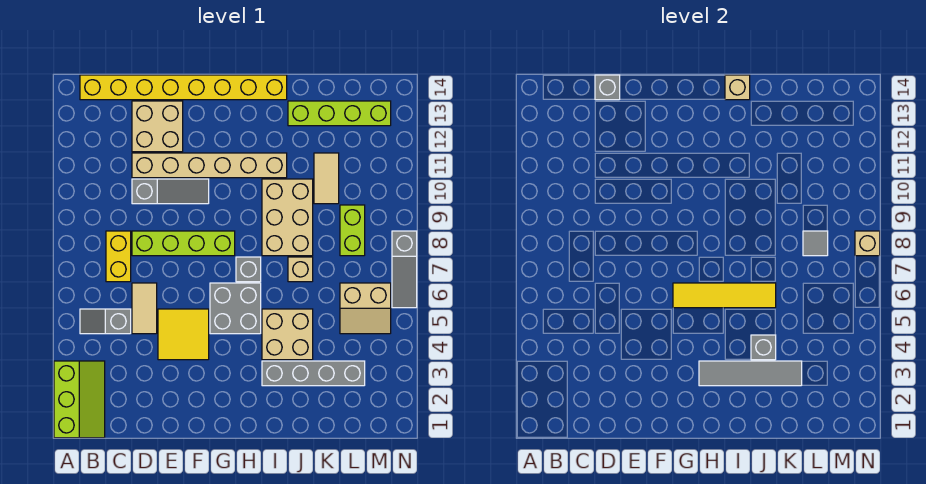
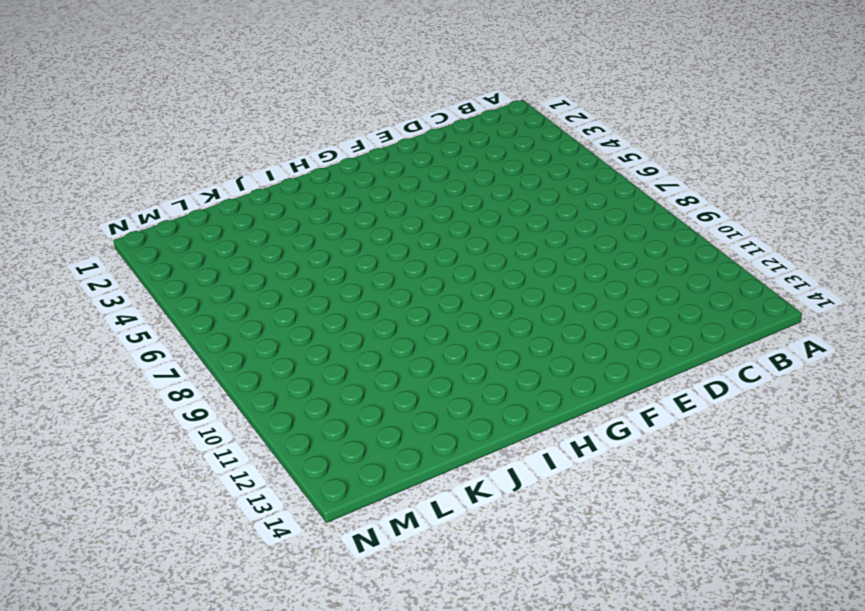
none -> lime 2x3 slope [54,361,105,438]
none -> grey 1x2 slope [80,309,131,334]
none -> yellow 1x8 brick [80,75,287,100]

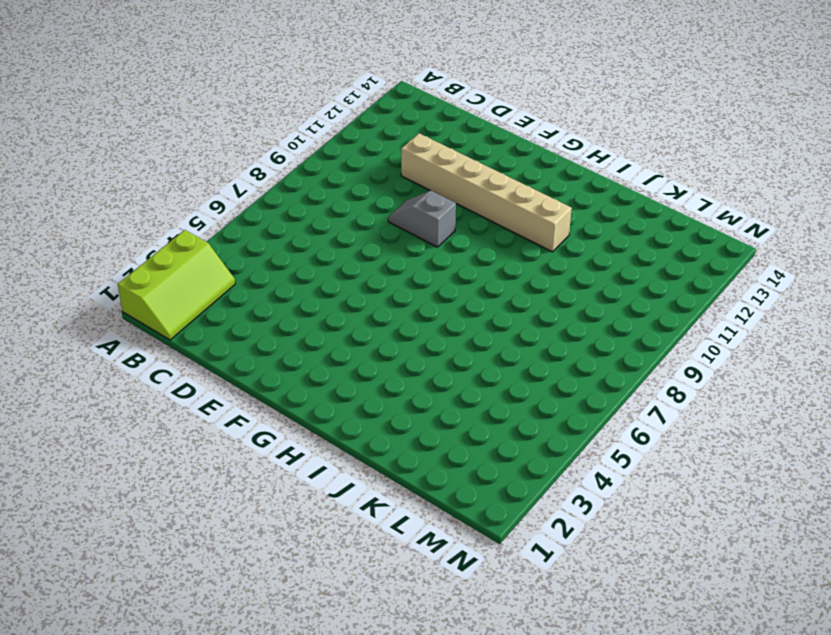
grey 1x2 slope [388,191,456,247] -> grey 1x2 slope moved to [80,309,131,334]
none -> yellow 1x8 brick [80,75,287,100]
none -> yellow 1x2 brick [106,231,131,282]
none -> tan 1x2 tile [132,283,157,334]

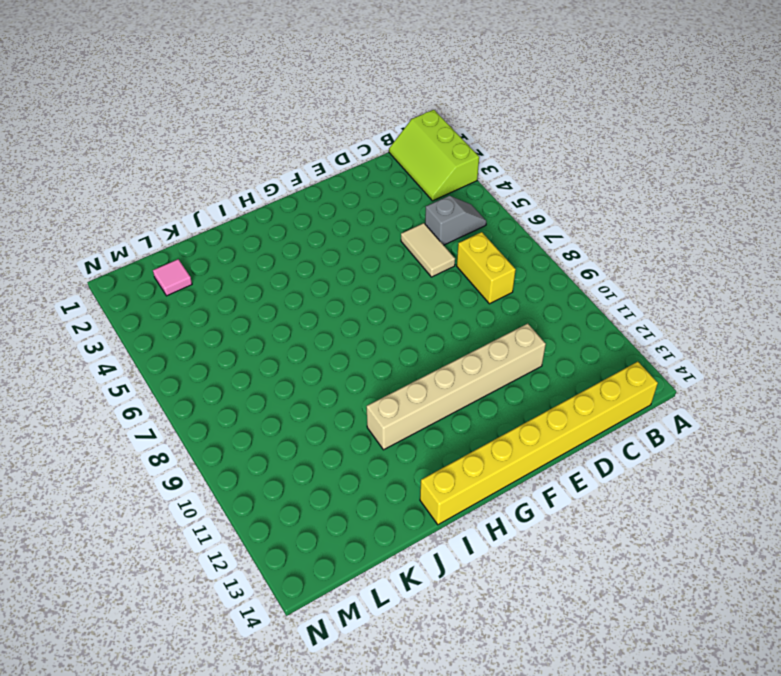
pink 1x1 tile [153,259,192,296] -> none
none -> lime 1x4 brick [132,231,235,256]
none -> grey 1x3 slope [132,179,209,204]
none -> tan 2x2 brick [132,101,183,152]

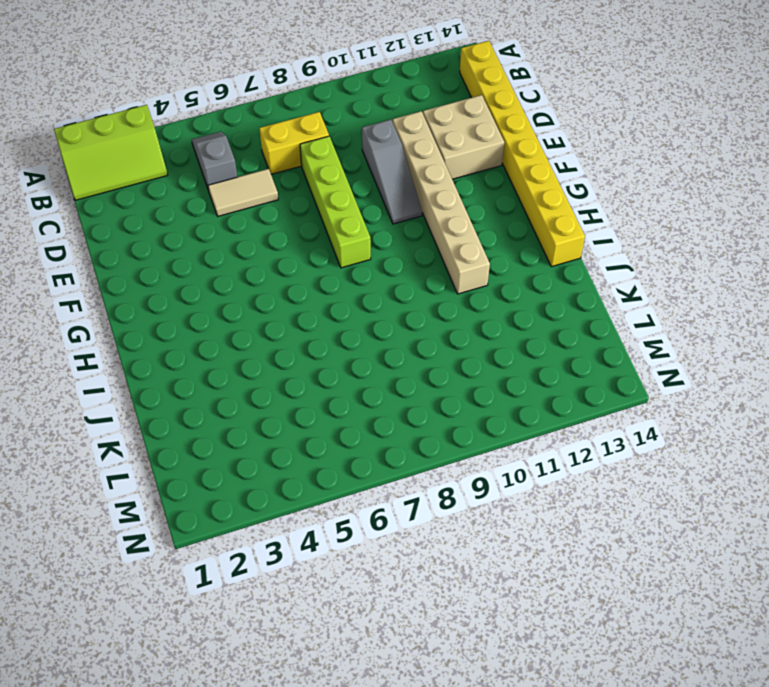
none -> yellow 2x2 tile [158,309,209,360]
none -> grey 2x2 brick [210,283,261,334]
none -> grey 1x1 brick [236,257,261,282]

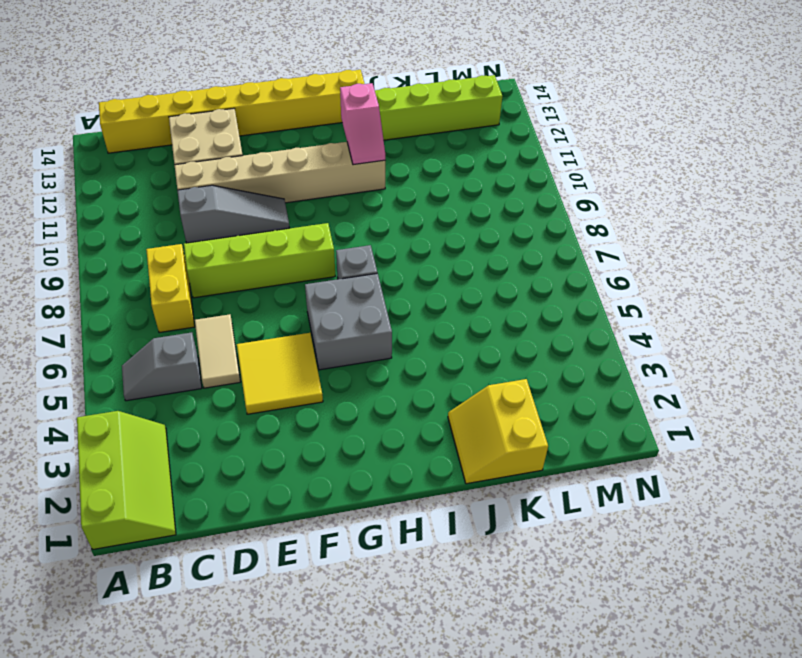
pink 1x2 slope [340,83,385,165] -> none
yellow 2x2 slope [448,379,548,484] -> none
none -> grey 1x4 brick [262,361,365,386]
none -> tan 2x2 brick [262,309,313,360]
none -> tan 2x3 brick [262,179,313,256]

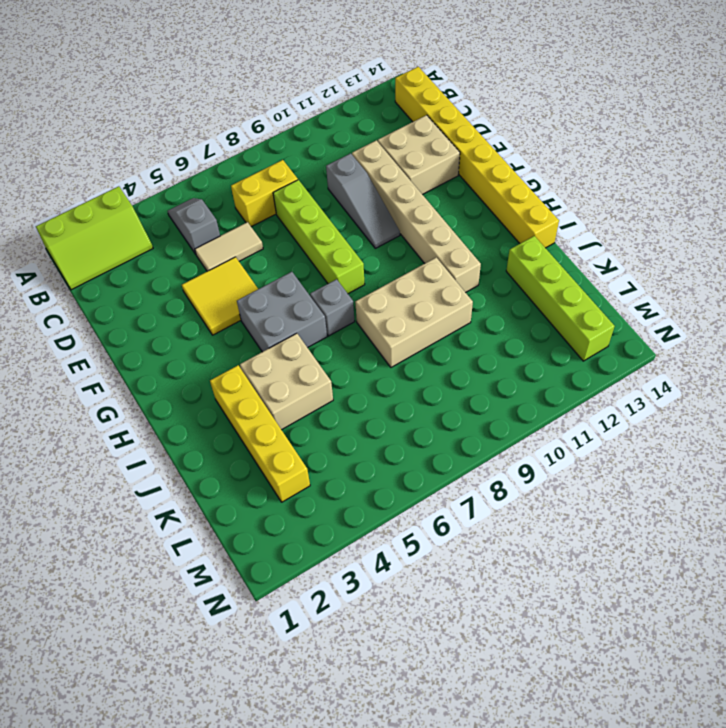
yellow 1x4 brick [210,365,310,502] -> grey 1x4 brick [262,361,365,386]
none -> tan 1x1 brick [288,257,313,282]
none -> tan 1x2 tile [314,153,339,204]
none -> tan 2x2 slope [340,283,391,334]

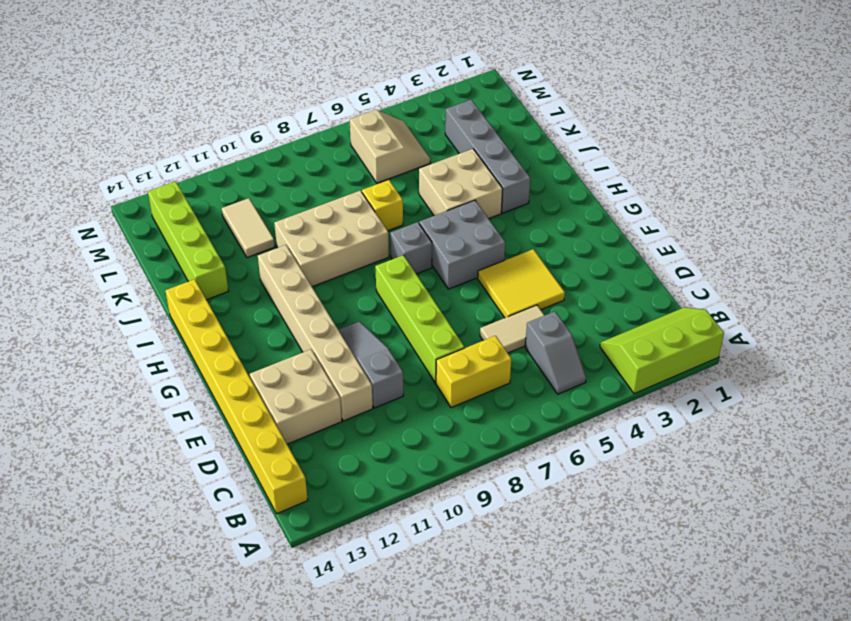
yellow 1x1 brick [362,180,403,231] -> tan 1x1 brick [288,257,313,282]
tan 1x2 tile [222,198,275,258] -> tan 1x2 tile turned to [314,153,339,204]
none -> lime 1x2 brick [340,205,365,256]
none -> grey 1x3 slope [392,231,417,308]
none -> grey 1x1 brick [595,75,620,100]

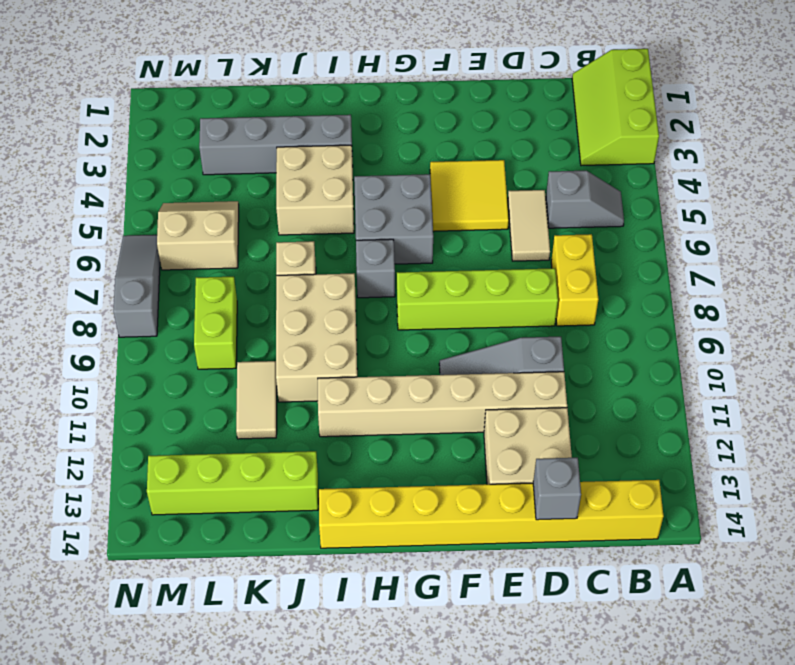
none -> yellow 1x4 tile [673,283,776,308]
none -> grey 1x4 tile [699,361,802,386]
none -> tan 1x1 brick [725,75,750,100]

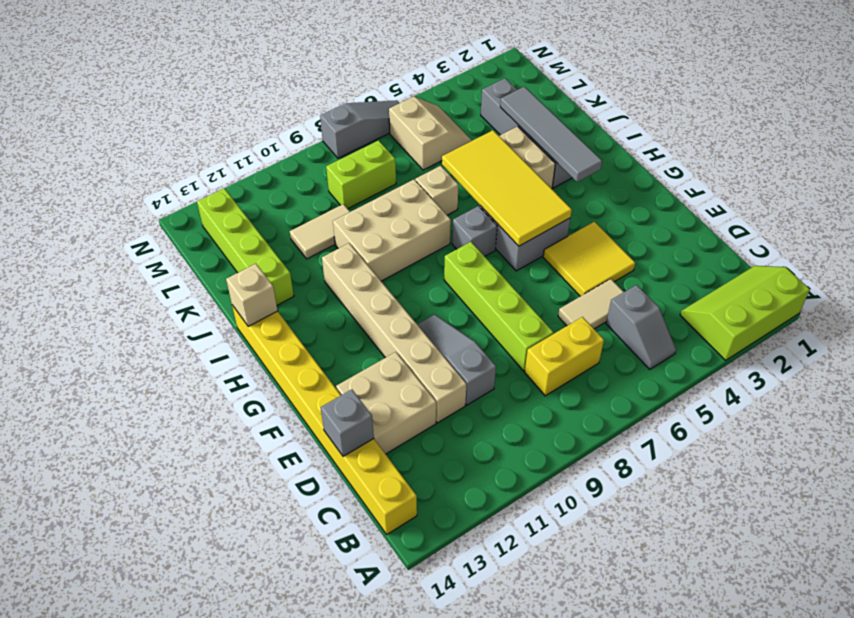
yellow 2x4 tile [442,130,572,246] -> yellow 1x4 tile [673,283,776,308]
none -> grey 1x1 brick [751,335,776,360]
none -> grey 1x1 tile [803,231,828,256]
none -> tan 1x1 brick [855,231,880,256]

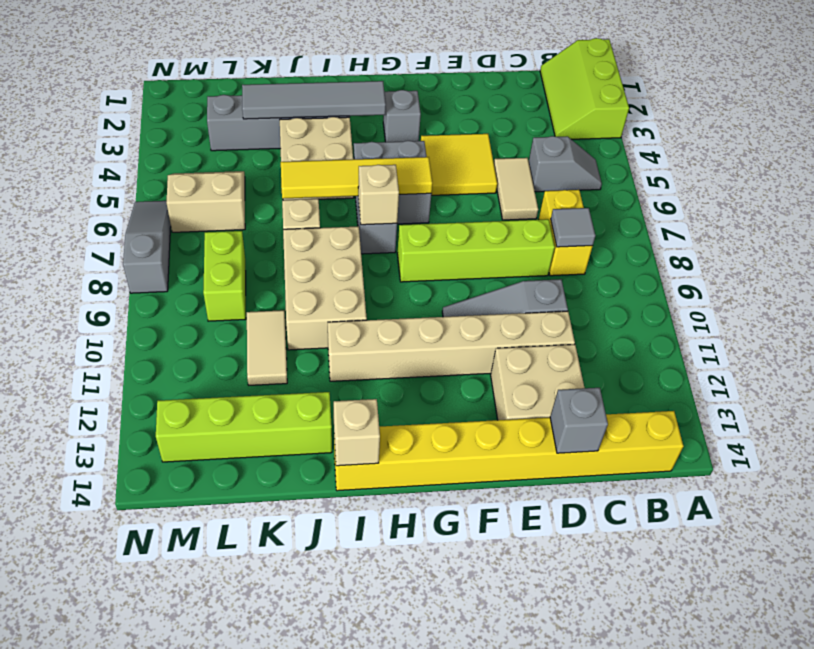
grey 1x1 tile [551,208,595,247] -> grey 1x1 tile moved to [803,231,828,256]
grey 1x1 brick [383,90,421,142] -> grey 1x1 brick moved to [751,335,776,360]
tan 1x1 brick [358,165,399,225] -> tan 1x1 brick moved to [855,231,880,256]

